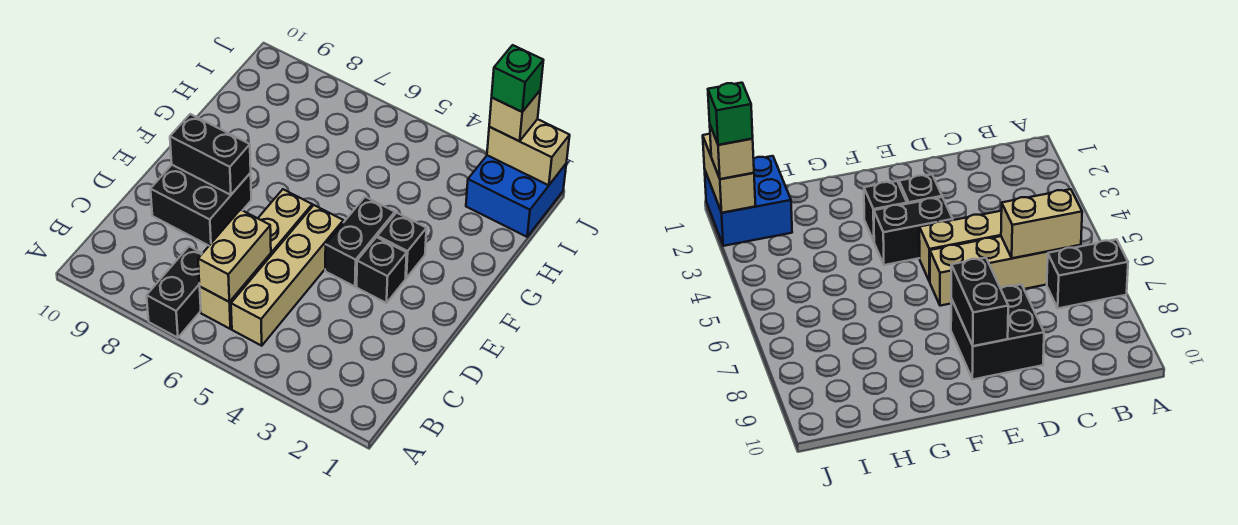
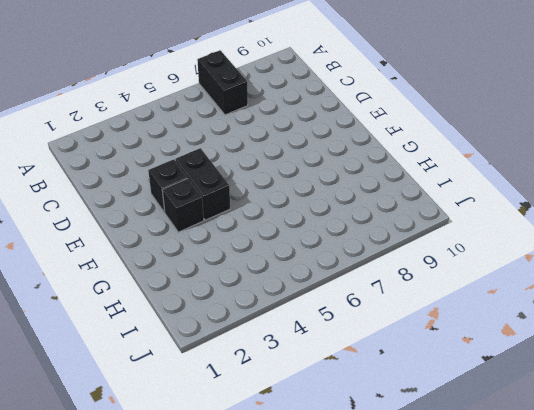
none -> tan 1x4 brick [231,205,343,346]
none -> tan 1x4 brick [200,189,312,329]
none -> black 2x2 brick [151,165,251,246]

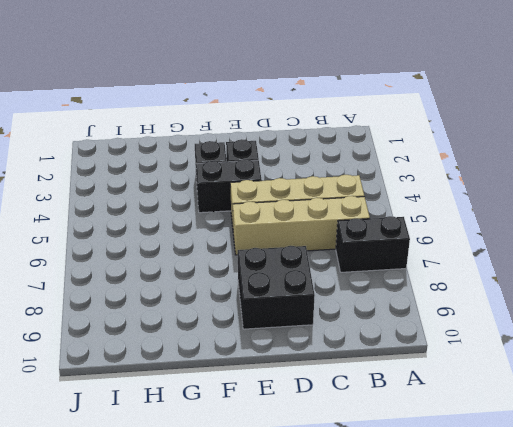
none -> blue 2x2 brick [466,155,566,237]
none -> tan 1x2 brick [198,210,271,302]
none -> black 1x2 brick [170,114,251,195]

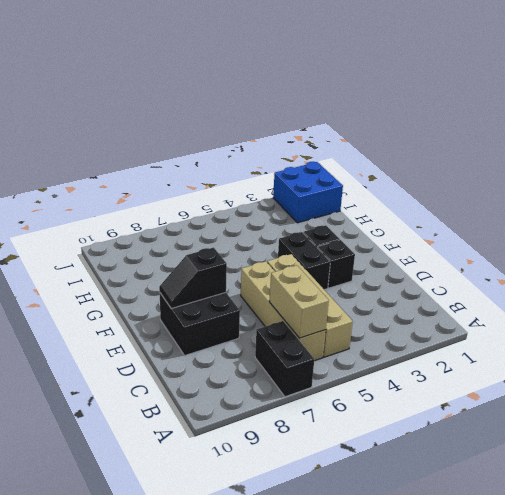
black 1x2 slope [159,247,227,308] -> black 1x2 brick [170,114,251,195]
none -> tan 1x2 brick [487,119,570,185]
none -> tan 1x1 brick [489,91,540,141]
none -> green 1x1 brick [492,45,543,112]

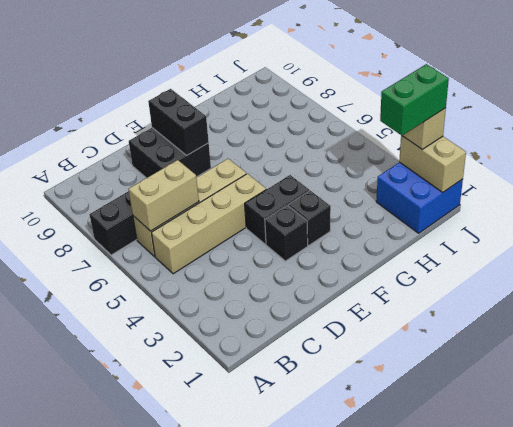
green 1x2 brick [380,64,449,136] -> green 1x1 brick [492,45,543,112]

